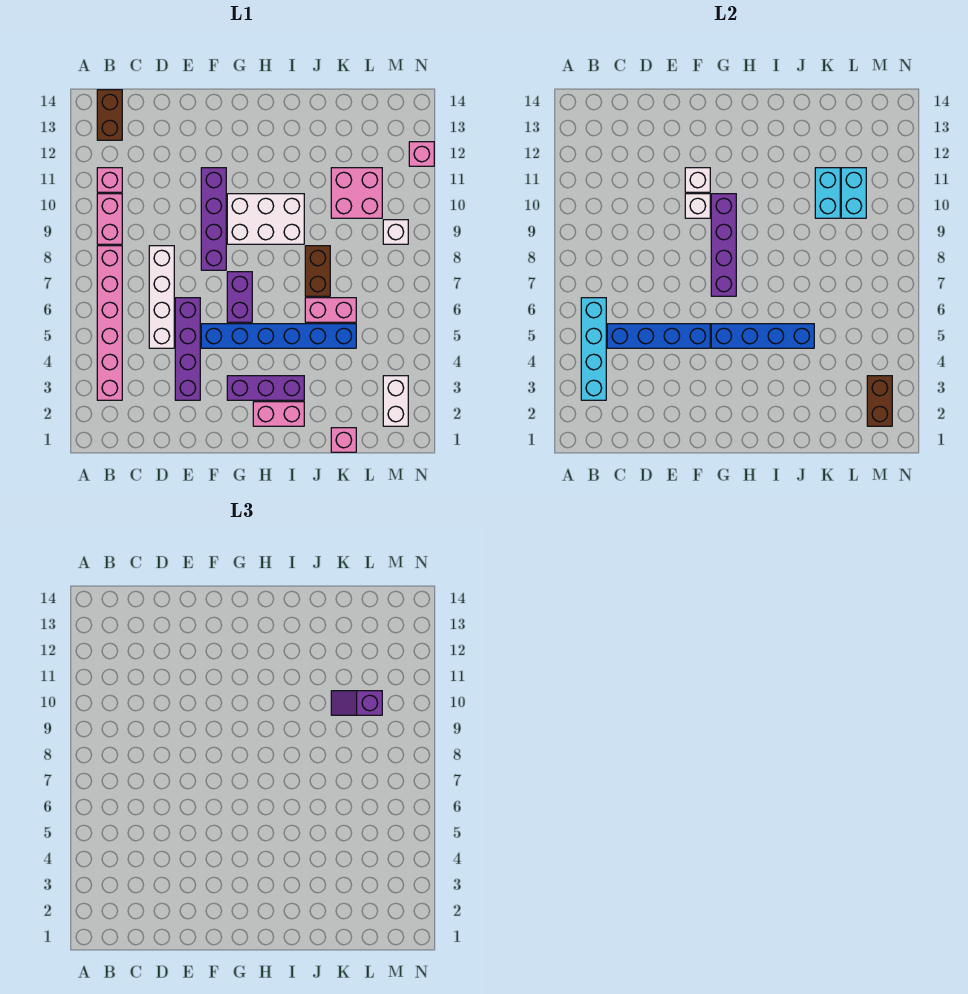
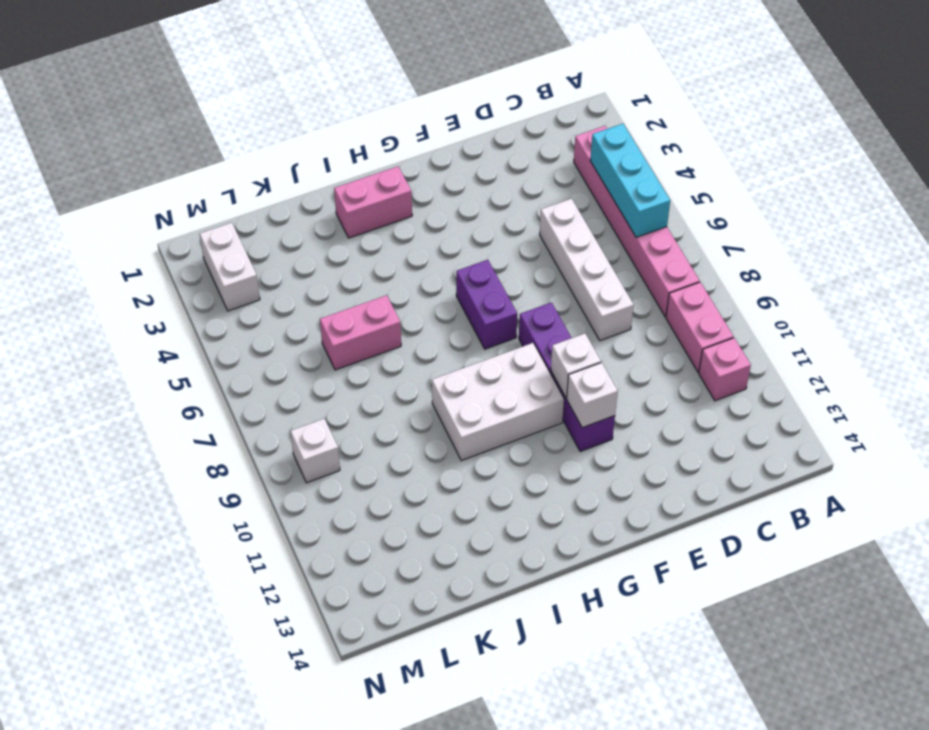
cyan 1x3 brick [590,124,670,237] -> cyan 1x4 brick [581,298,606,400]
none -> brown 1x2 brick [97,90,122,140]
none -> purple 1x4 brick [175,298,200,400]
none -> blue 1x6 brick [201,324,356,348]

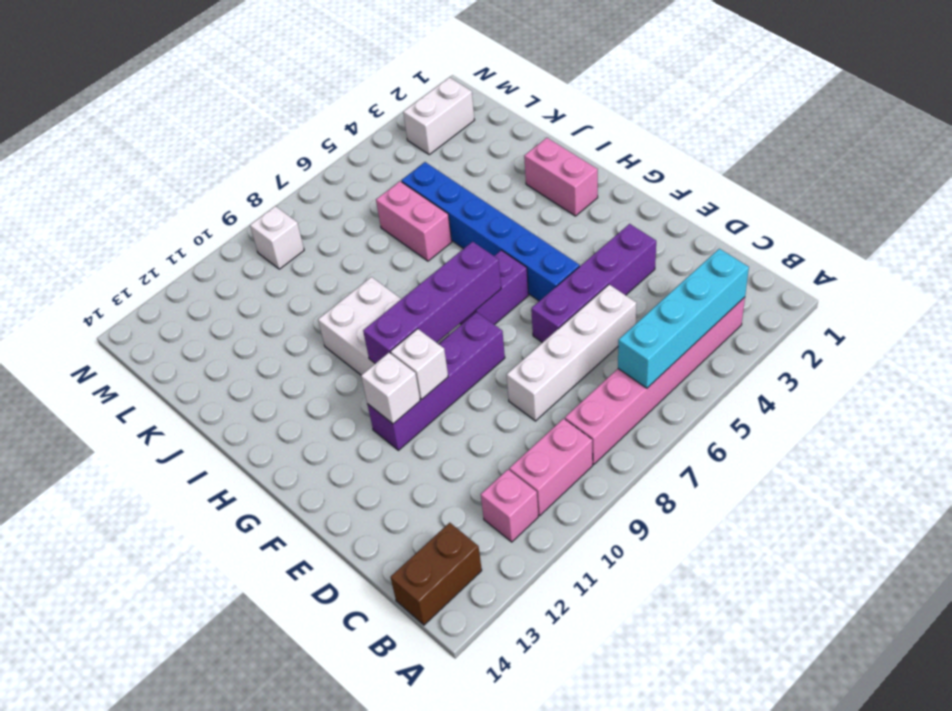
none -> purple 1x3 brick [227,376,304,400]
none -> brown 1x2 brick [305,246,330,296]
none -> pink 1x1 brick [331,428,356,452]

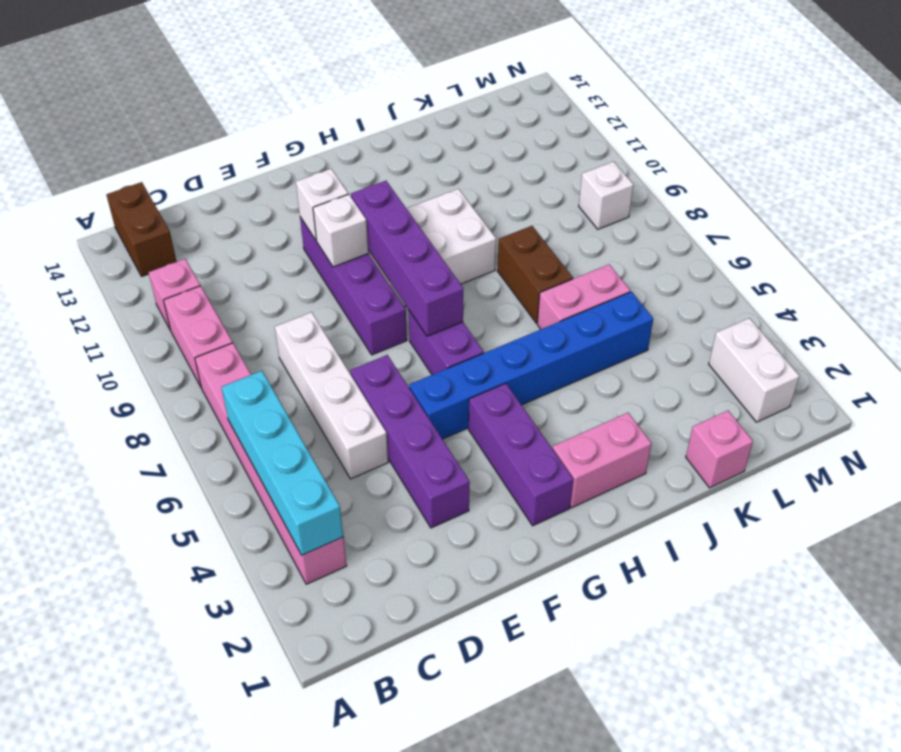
purple 1x3 brick [469,383,573,526] -> purple 1x3 brick turned to [227,376,304,400]
none -> pink 2x2 brick [331,168,382,218]
none -> pink 1x1 brick [409,142,434,166]
none -> blue 1x4 brick [607,324,710,348]

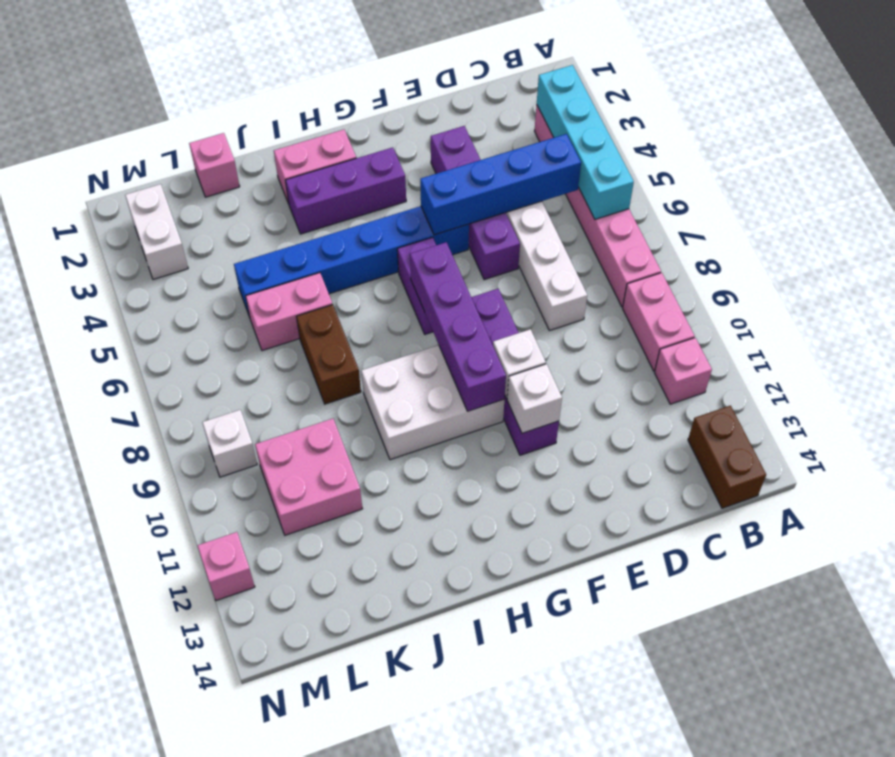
none -> blue 1x4 brick [711,324,814,348]
none -> cyan 1x2 brick [815,168,840,218]
none -> cyan 1x2 brick [841,168,866,218]

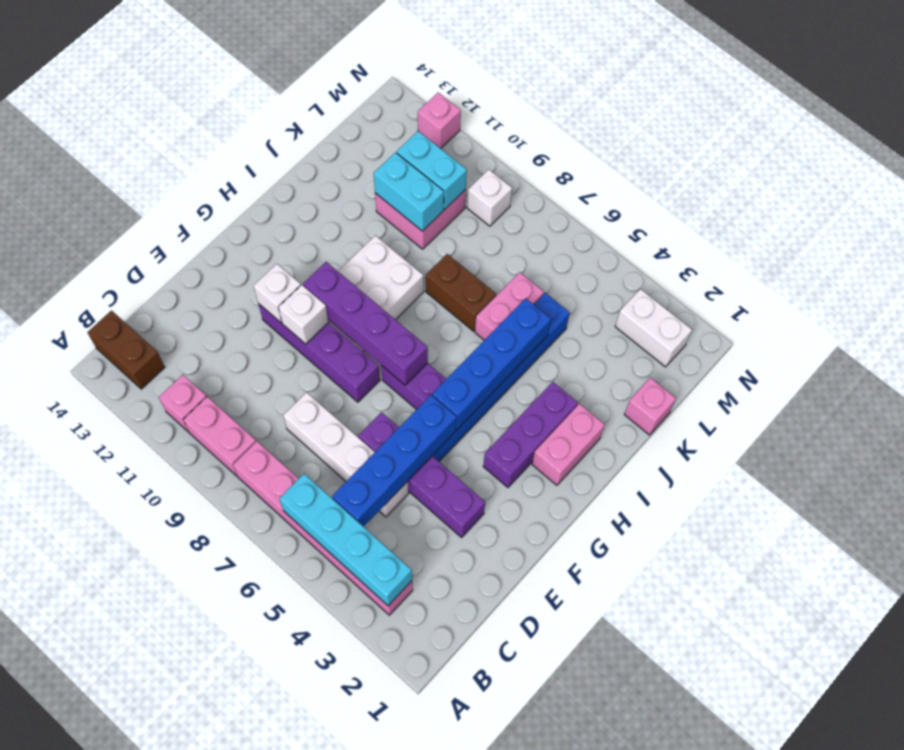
none -> brown 1x2 brick [867,376,892,426]
none -> purple 1x2 slope [331,691,382,715]

